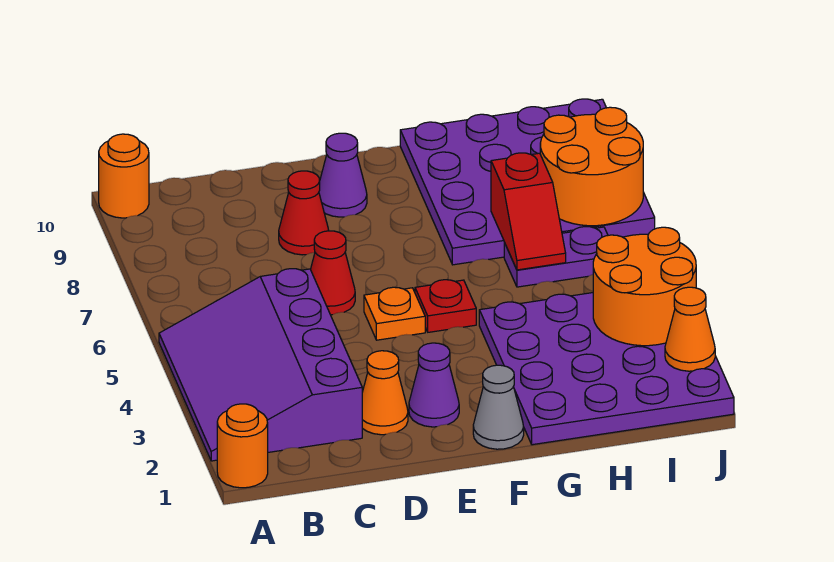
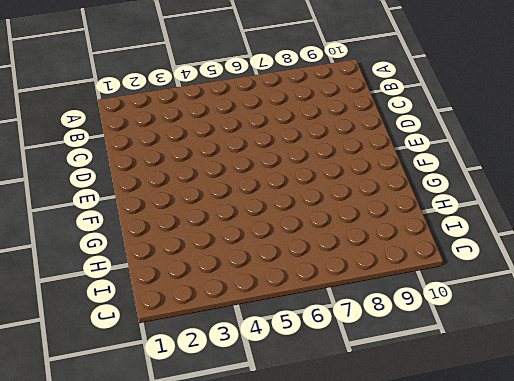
none -> orange 1x1 round brick [217,404,268,488]
none -> purple 3x4 slope [159,269,362,461]
none -> orange 1x1 round brick [99,134,149,218]

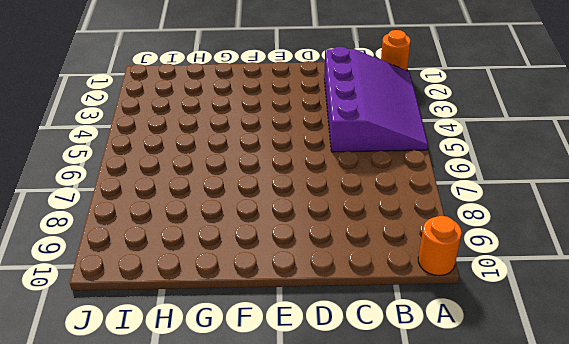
none -> orange 1x1 cone [362,351,408,435]
none -> red 1x1 cone [310,231,355,315]
none -> red 1x1 cone [279,171,329,255]

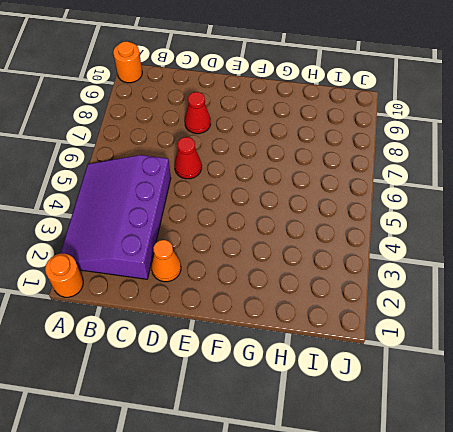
none -> purple 1x1 cone [409,343,459,427]
none -> orange 1x1 plate [364,287,425,340]
none -> purple 1x1 cone [319,133,367,217]

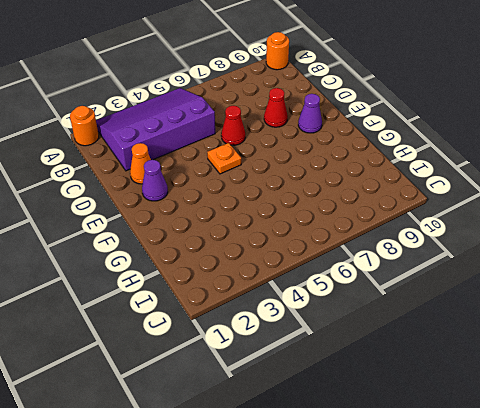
none -> grey 1x1 cone [473,365,524,449]
none -> red 1x1 plate [415,280,476,332]
none -> purple 4x4 plate [479,293,734,445]

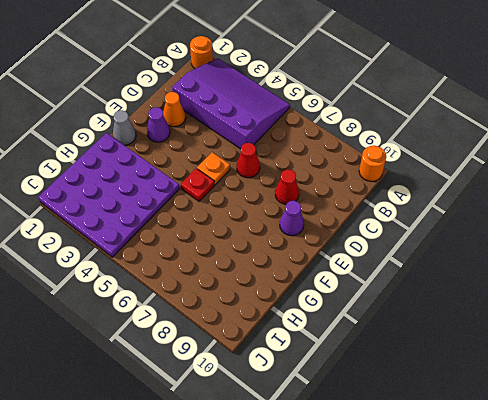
none -> purple 4x4 plate [400,99,655,265]
none -> purple 1x2 plate [504,227,608,287]
none -> red 1x2 slope [491,153,566,270]

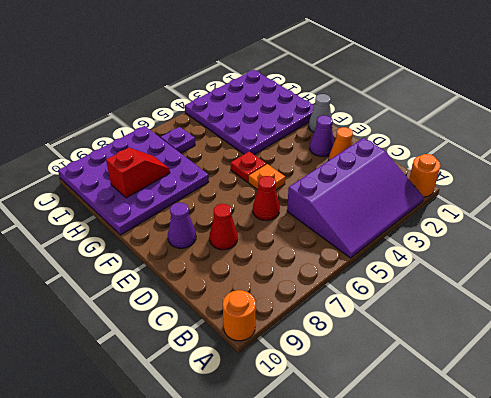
red 1x2 slope [106,148,170,198] -> red 1x2 slope moved to [491,153,566,270]
purple 1x1 plate [161,127,195,153] -> purple 1x2 plate [504,227,608,287]
none -> orange 2x2 round brick [593,227,696,346]
none -> orange 2x2 round brick [540,107,643,226]
none -> orange 1x1 cone [665,287,715,371]

